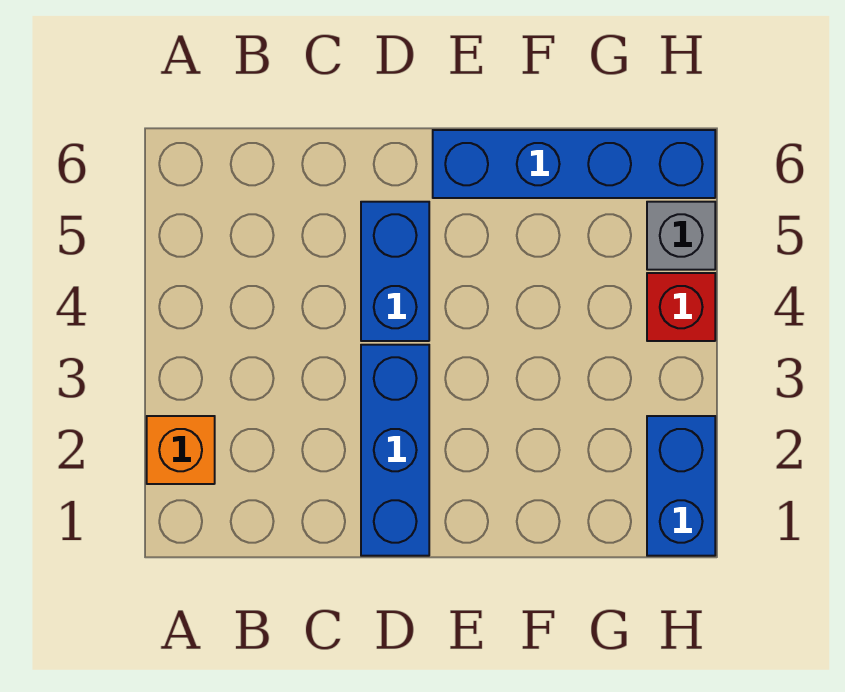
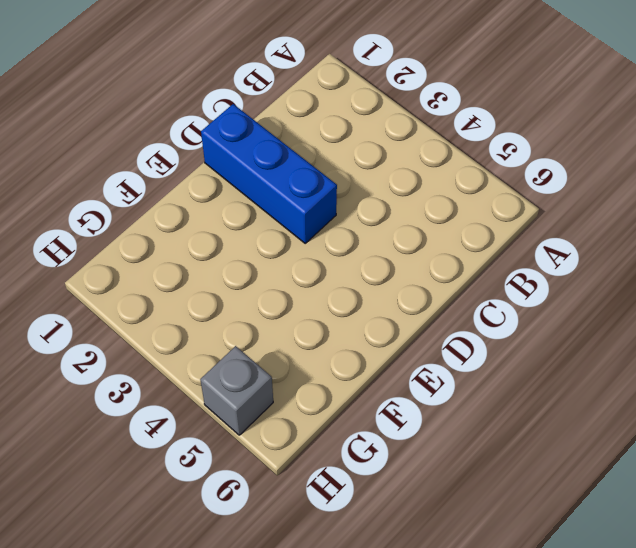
none -> orange 1x1 brick [147,416,215,484]
none -> blue 1x2 brick [361,202,429,341]

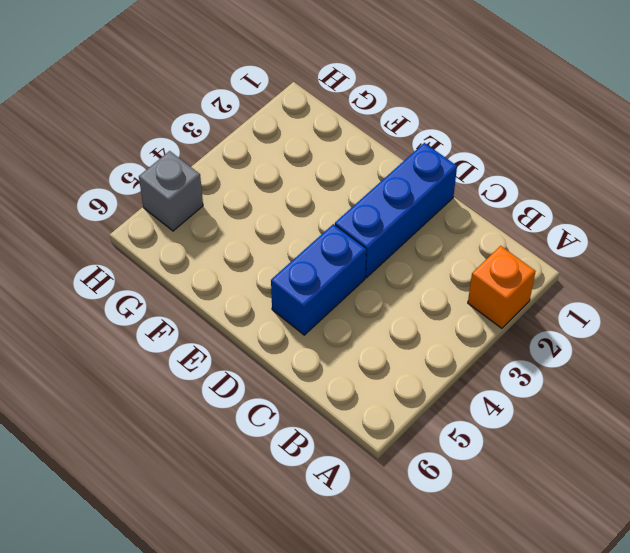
none -> blue 1x4 brick [433,130,715,198]
none -> blue 1x2 brick [647,416,715,556]

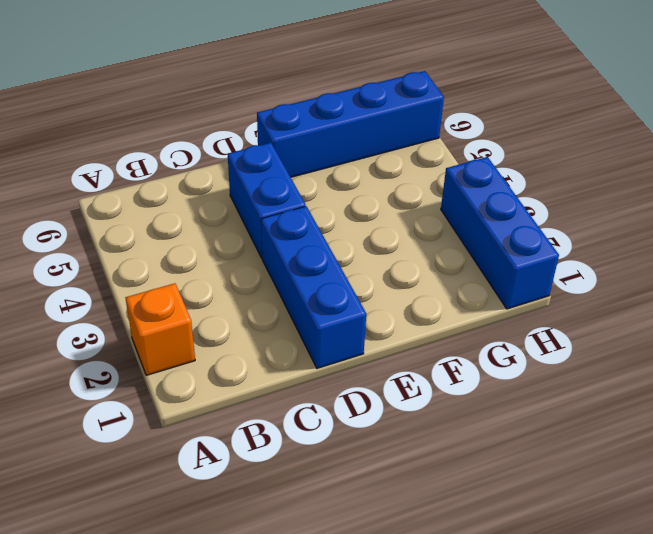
blue 1x3 brick [441,157,559,309] -> blue 1x2 brick [647,416,715,556]
none -> red 1x1 brick [647,273,715,341]
none -> grey 1x1 brick [647,202,715,270]

